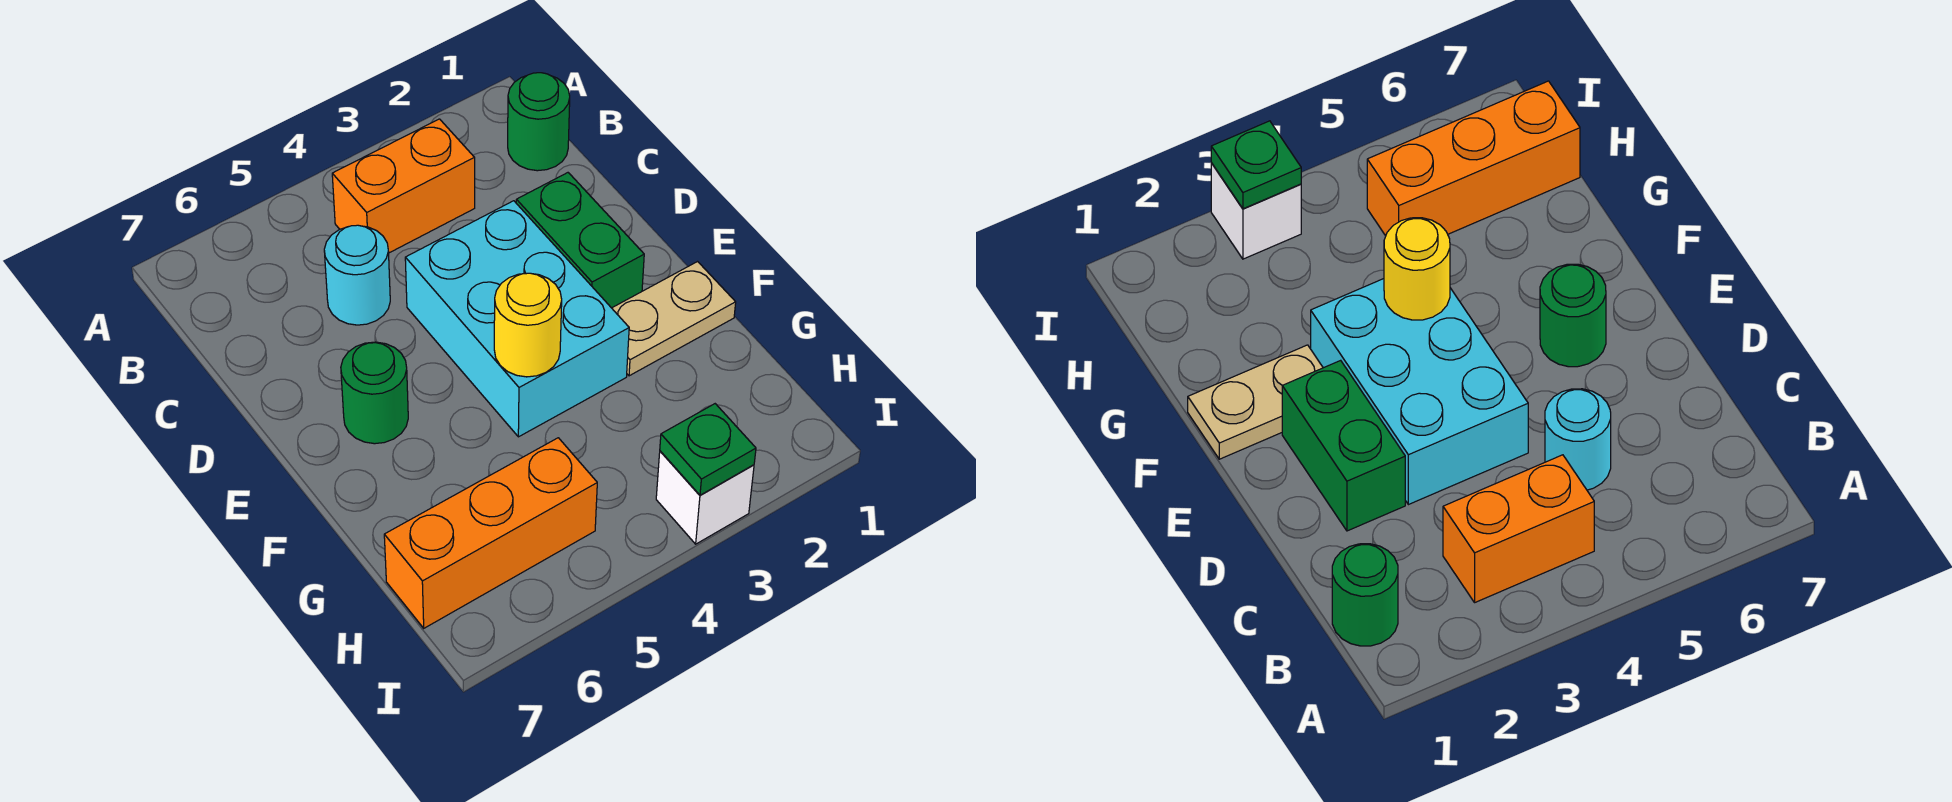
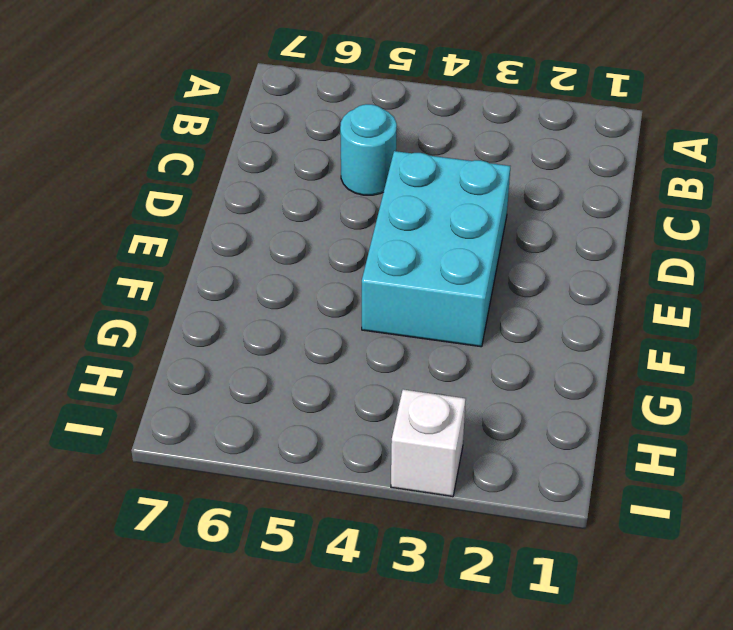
none -> green 1x1 round brick [508,73,570,171]
none -> orange 1x2 brick [332,119,475,253]

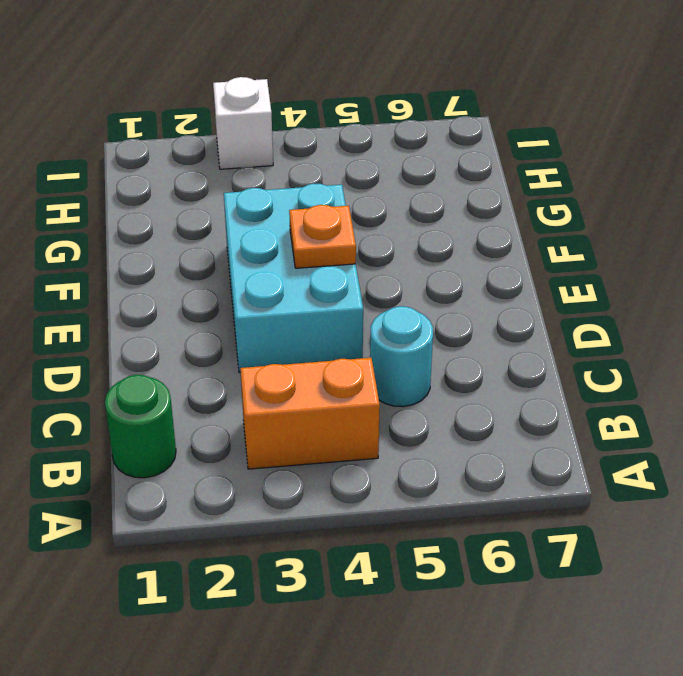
orange 1x1 plate [289,205,356,268] -> none
none -> green 1x2 brick [516,173,644,308]
none -> green 1x1 round brick [341,342,408,444]

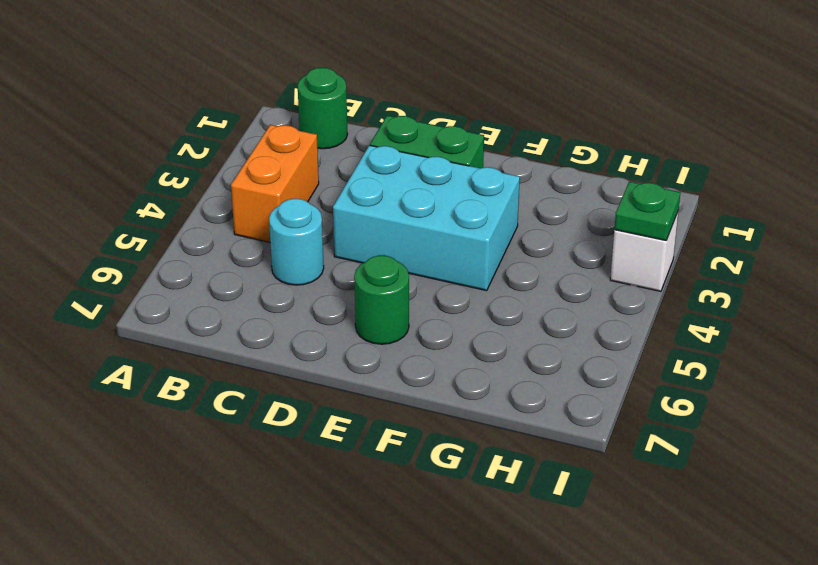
none -> tan 1x2 plate [612,262,736,376]
none -> orange 1x3 brick [384,438,597,628]

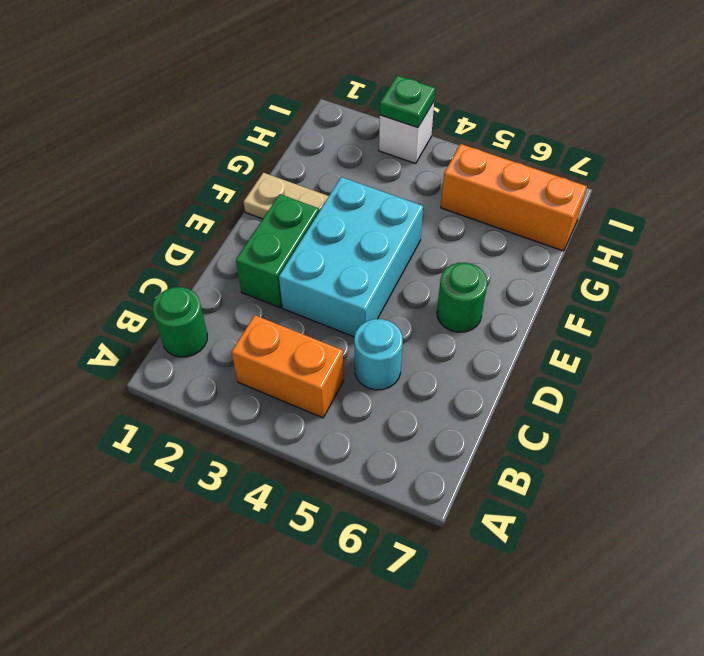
none -> yellow 1x1 round brick [494,273,562,377]

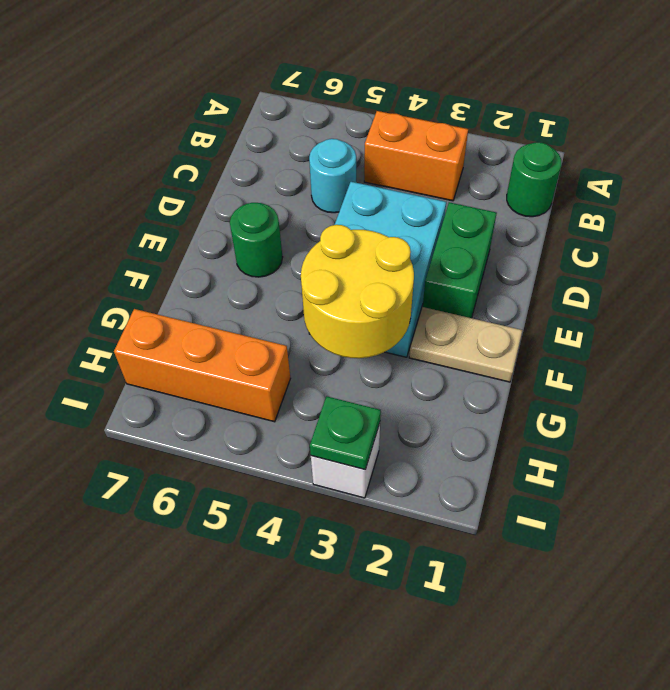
yellow 2x2 round brick [301,225,414,358] -> yellow 1x1 round brick [494,273,562,377]

